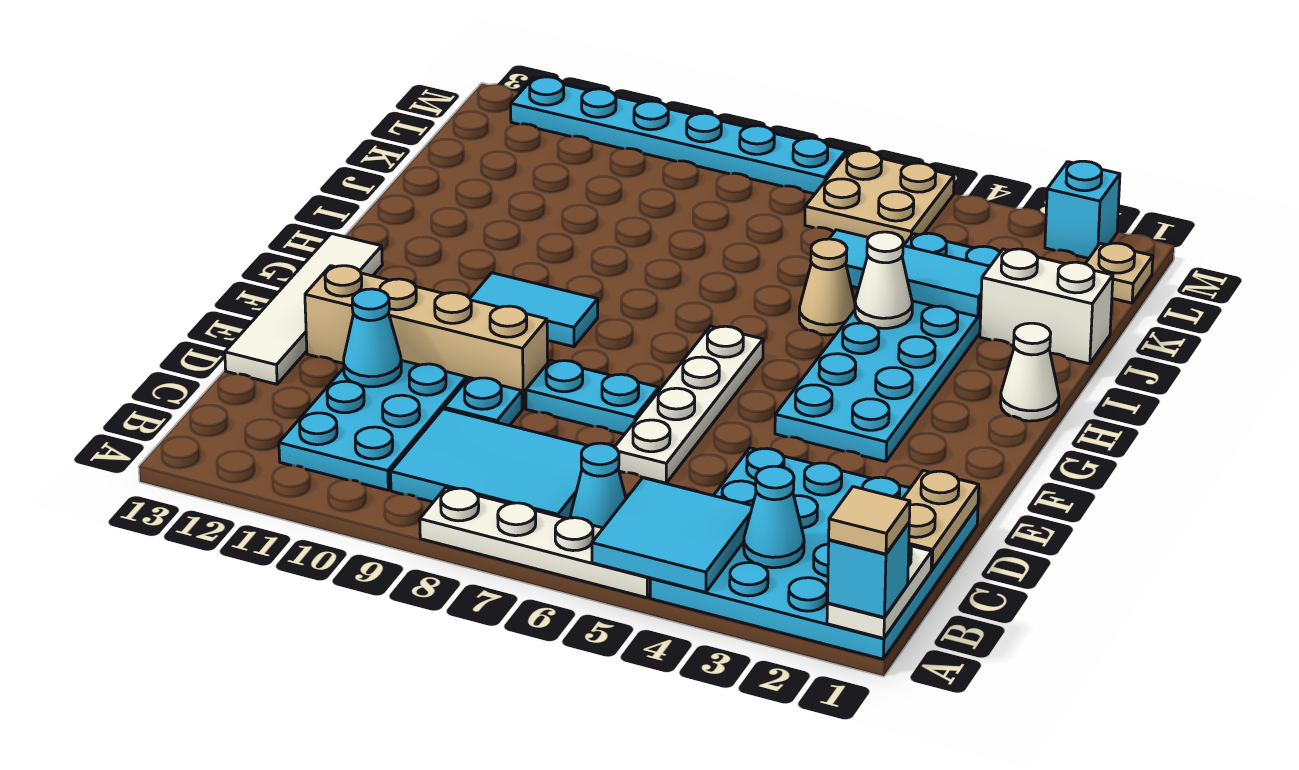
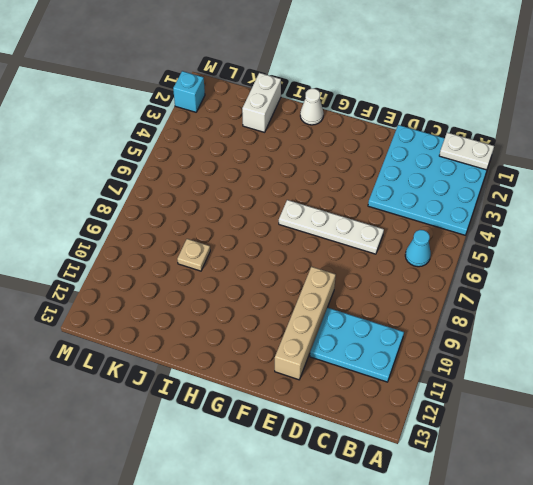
tan 1x1 plate [177,239,210,271] -> tan 1x1 plate moved to [1085,243,1153,303]
none -> white 1x4 plate [420,488,651,598]
none -> cyan 2x3 tile [391,409,588,519]
none -> cyan 1x1 plate [444,378,522,426]

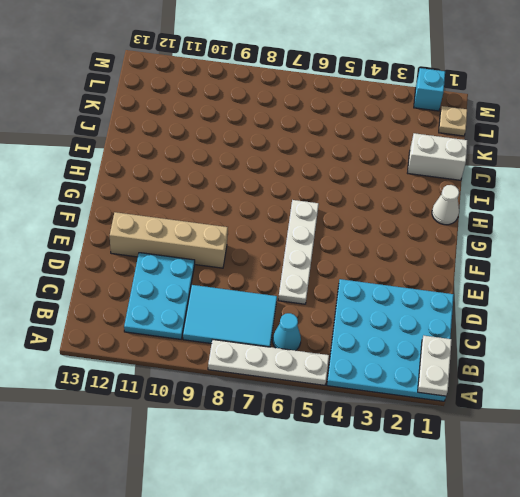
none -> cyan 1x1 plate [444,378,522,426]
none -> white 1x4 tile [225,234,382,384]
none -> cyan 1x2 plate [526,360,659,434]

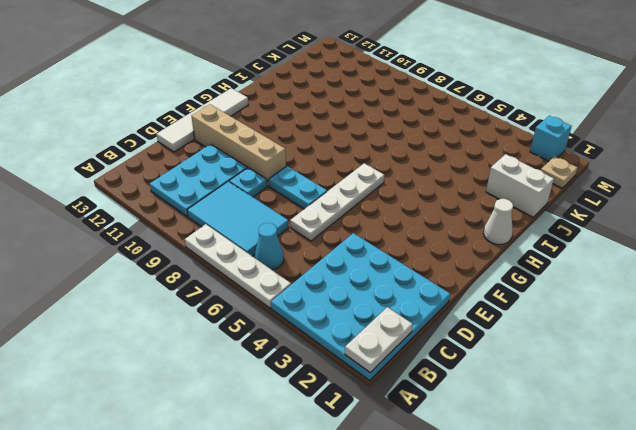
none -> cyan 2x6 plate [775,233,1000,462]
none -> cyan 1x2 tile [470,273,598,347]
none -> tan 1x1 cone [799,239,855,335]

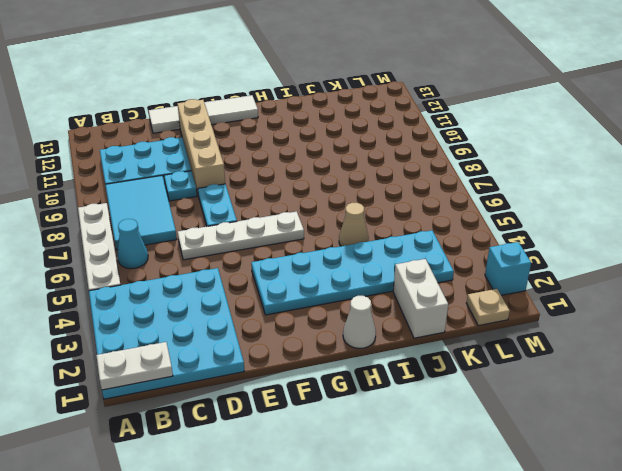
none -> cyan 1x2 tile [470,273,598,347]
none -> tan 2x2 plate [805,151,954,246]
none -> cyan 1x6 plate [511,77,846,194]

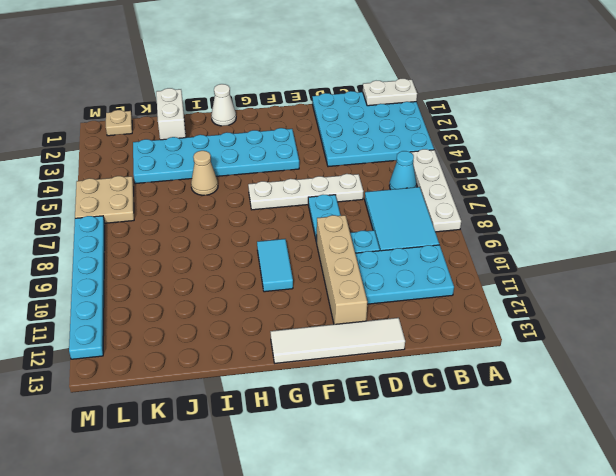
none -> cyan 1x1 brick [1045,161,1120,258]
none -> cyan 2x2 tile [592,478,752,592]
none -> cyan 1x1 cone [744,466,804,568]

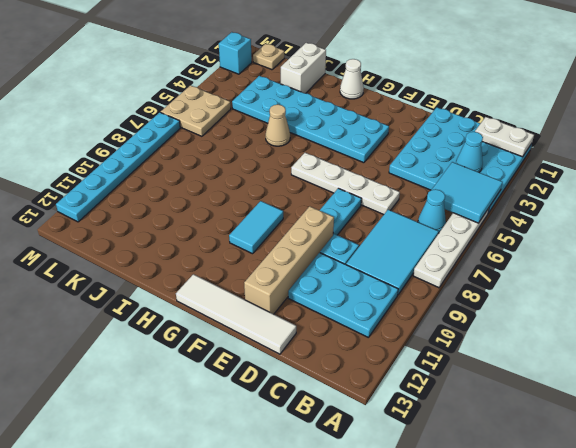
none -> tan 1x2 plate [903,471,979,569]
none -> cyan 1x1 cone [344,289,401,387]
none -> white 1x1 cone [855,232,912,328]

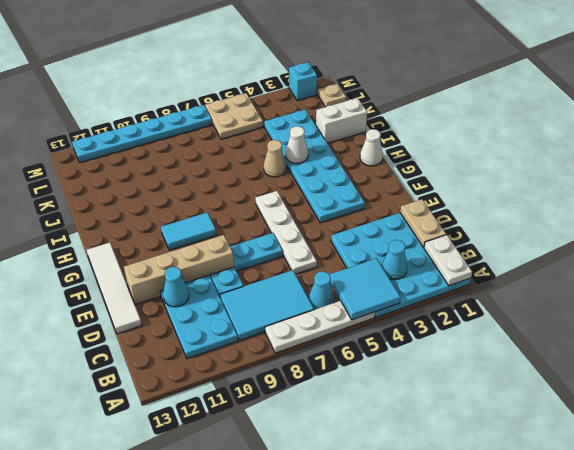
none -> cyan 1x3 tile [829,230,990,317]
none -> cyan 1x1 brick [827,523,909,617]
none -> tan 1x1 tile [829,487,910,554]

